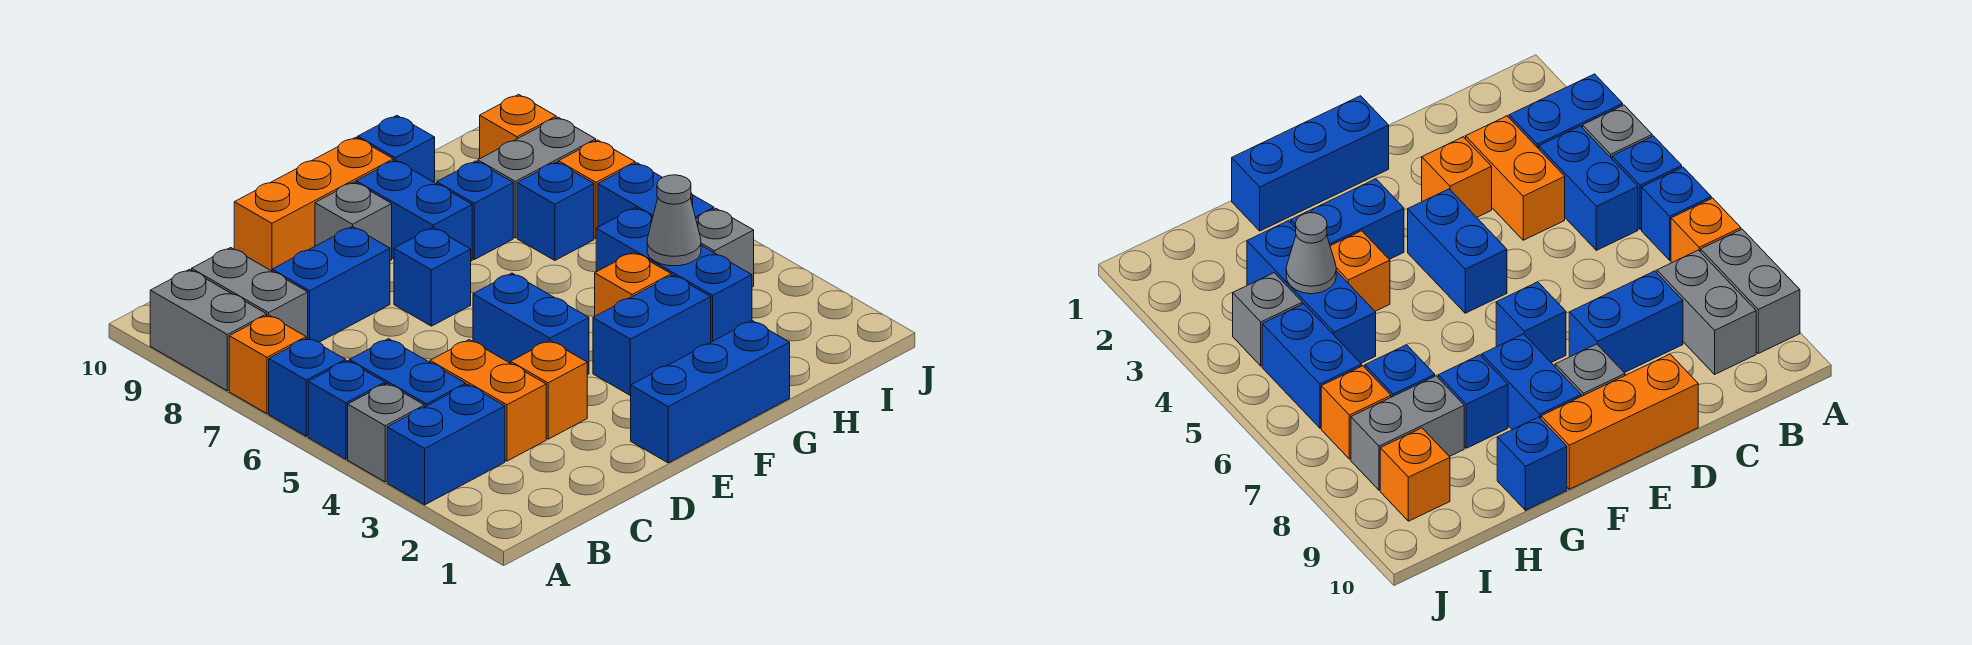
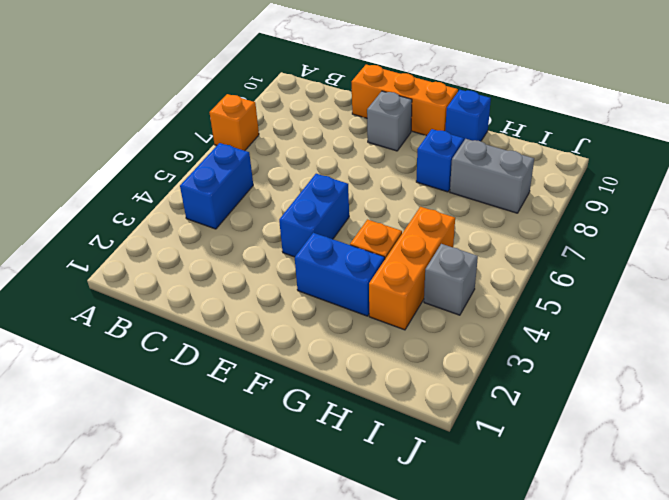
orange 1x3 brick [369,207,455,330] -> blue 1x3 brick [596,208,752,342]
none -> blue 1x2 brick [387,384,505,505]
none -> grey 1x1 brick [348,384,424,482]
none -> blue 1x1 brick [308,361,385,459]

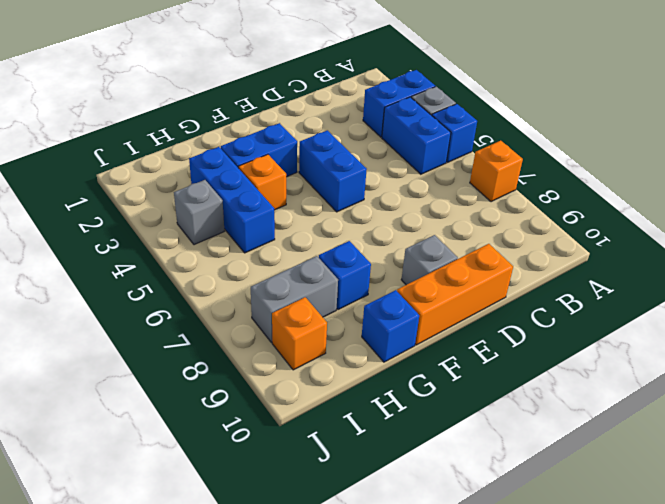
none -> blue 1x1 brick [269,338,346,436]
none -> grey 1x2 brick [150,269,267,391]
none -> grey 1x2 brick [192,248,308,338]

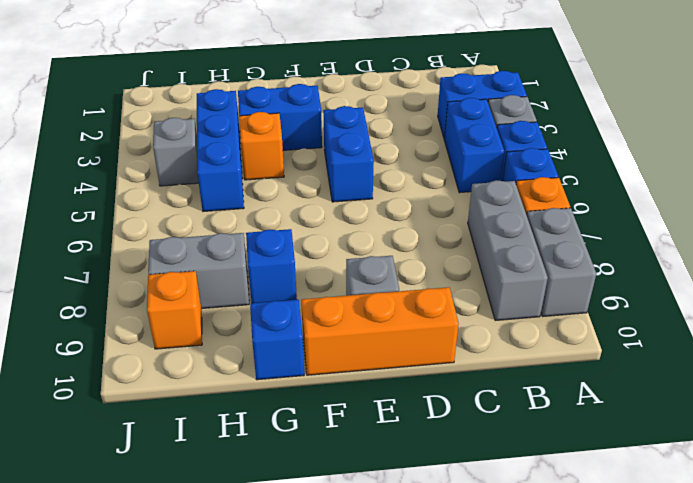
grey 1x3 brick [468,180,548,321] -> grey 1x2 brick [192,248,308,338]
none -> orange 1x2 brick [430,340,546,461]
none -> blue 1x2 brick [272,227,390,342]
none -> orange 1x1 brick [511,341,587,439]

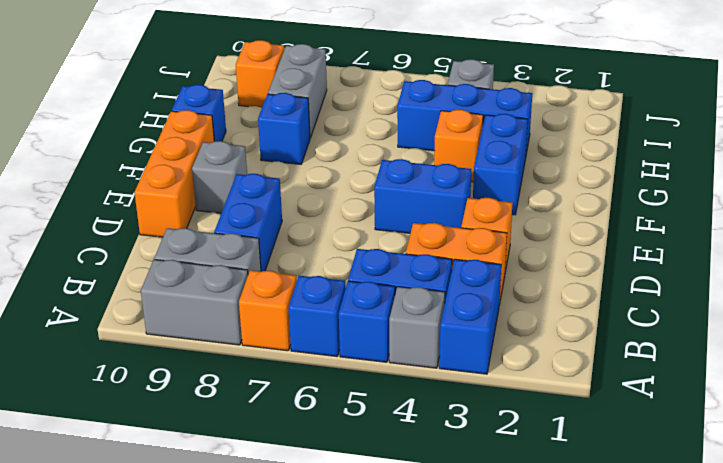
none -> blue 1x3 brick [630,321,790,463]
none -> blue 1x1 brick [394,228,471,326]
none -> blue 1x2 brick [356,160,472,261]

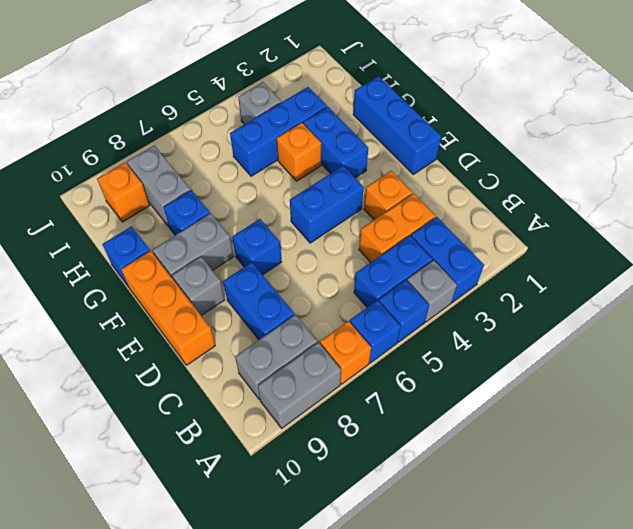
grey 1x2 brick [153,213,234,279] -> blue 1x2 brick [356,160,472,261]
none -> blue 1x1 brick [517,162,594,260]
none -> blue 1x2 brick [598,163,714,227]
none -> orange 1x1 brick [558,140,635,239]

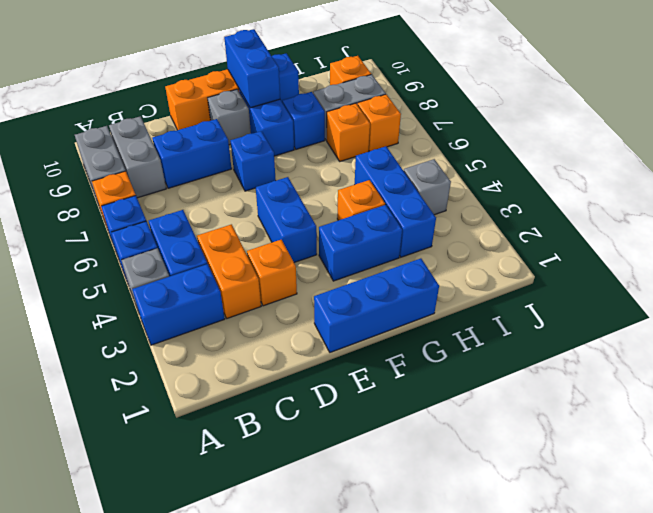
blue 1x2 brick [224,29,280,108] -> blue 1x2 brick moved to [598,163,714,227]
orange 1x1 brick [327,103,370,161] -> blue 1x1 brick [517,162,594,260]
none -> grey 1x1 cone [647,175,701,266]

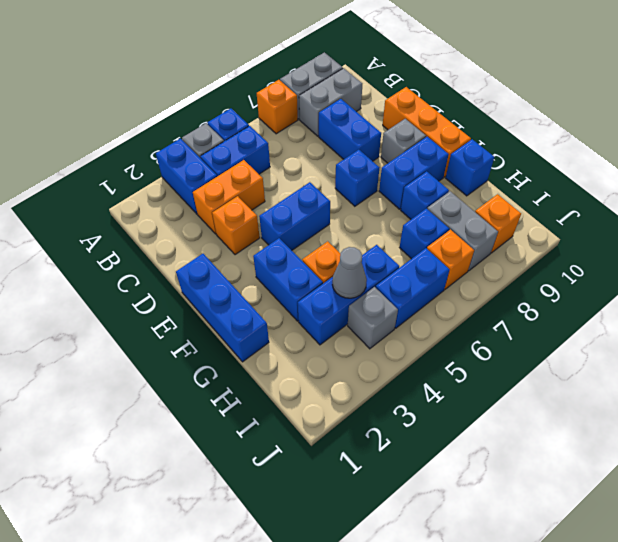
none -> blue 1x1 brick [269,338,346,436]

